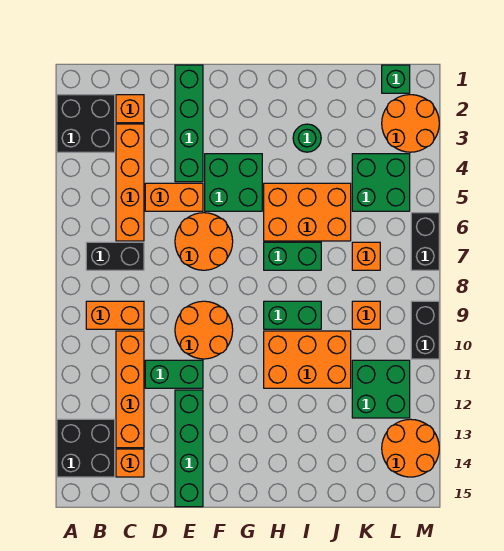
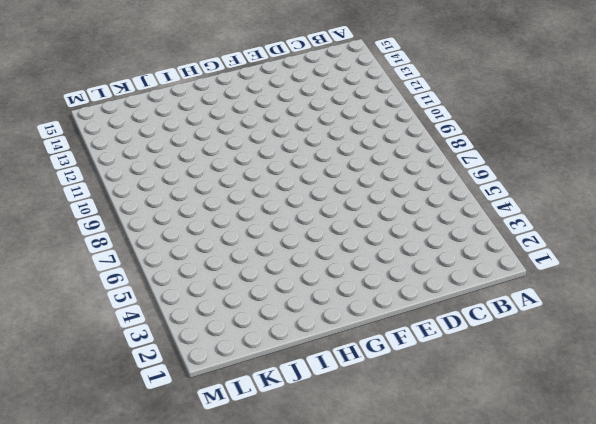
none -> black 2x2 brick [57,95,115,152]
none -> black 2x2 brick [57,419,115,477]
none -> black 1x2 brick [86,242,144,270]

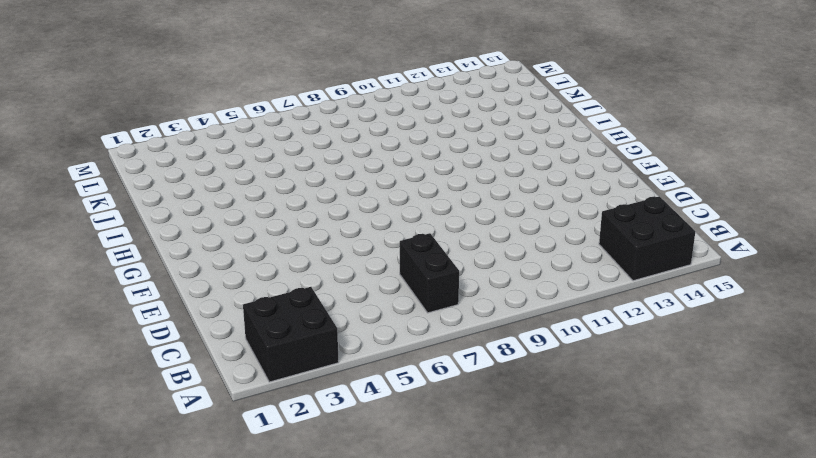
none -> orange 1x2 brick [86,301,144,329]
none -> orange 1x1 brick [116,95,144,123]
none -> orange 1x4 brick [116,124,144,241]

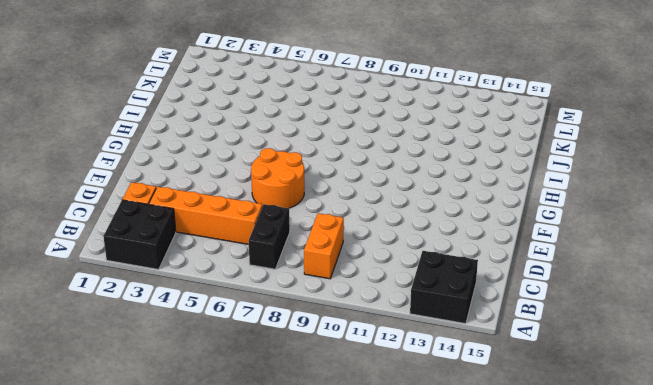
none -> orange 1x4 brick [116,331,144,448]
none -> orange 1x1 brick [116,449,144,477]
none -> orange 1x2 brick [145,183,203,211]

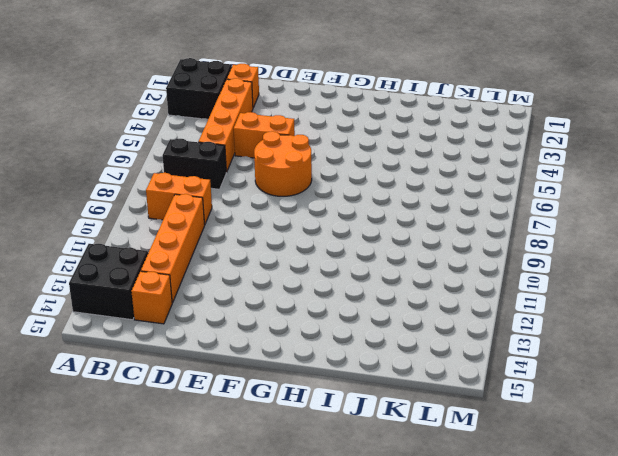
none -> green 1x2 brick [145,360,203,388]
none -> green 1x4 brick [175,65,203,182]
none -> orange 2x2 round brick [175,301,233,359]

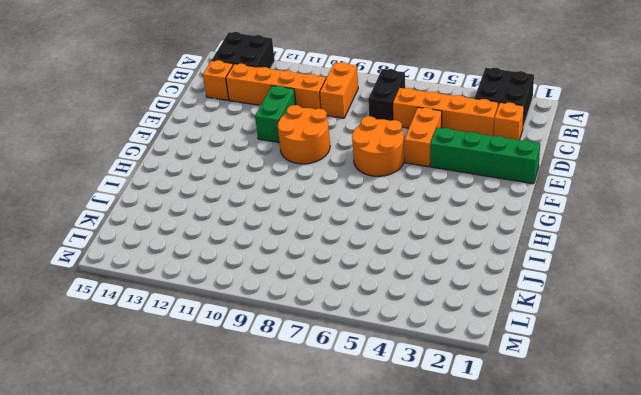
none -> green 1x4 brick [175,390,203,507]
none -> green 2x2 brick [205,154,262,211]
none -> orange 2x3 brick [264,183,351,241]

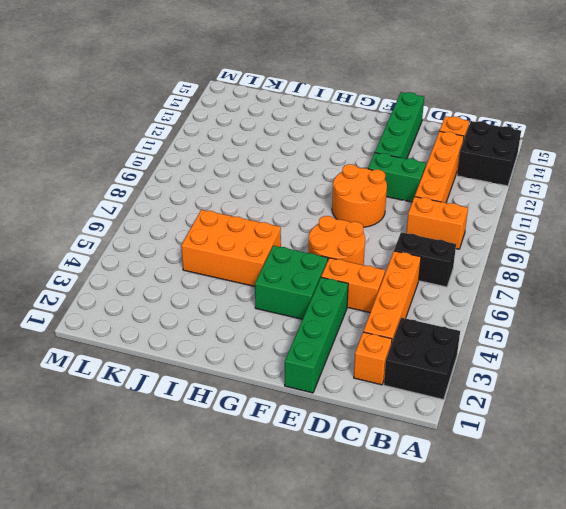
none -> green 1x2 brick [264,242,321,270]
none -> green 1x2 brick [264,301,321,329]
none -> orange 2x3 brick [264,331,351,388]

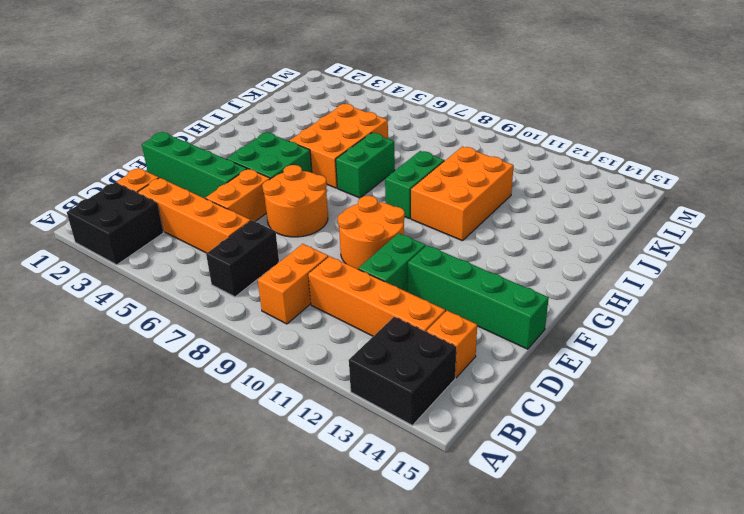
none -> green 1x1 round brick [293,124,321,152]
none -> green 2x2 brick [352,154,410,211]
none -> orange 1x1 brick [352,242,380,270]

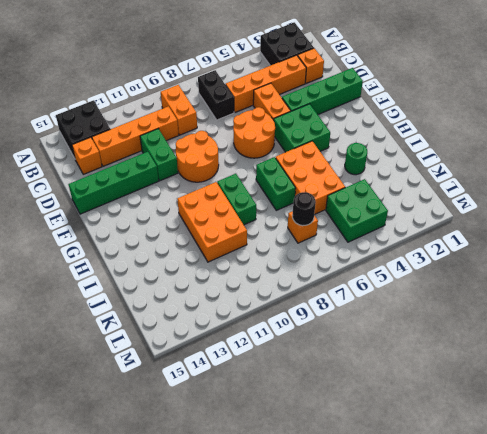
black 1x1 round brick [292,192,316,226] -> none
none -> orange 1x1 brick [352,301,380,329]
none -> green 2x2 brick [352,360,410,418]
none -> green 1x1 brick [382,65,410,93]

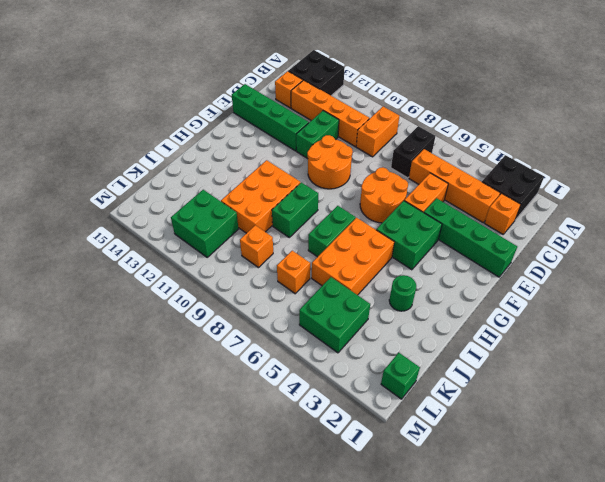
none -> orange 2x2 round brick [382,95,439,152]
none -> orange 2x2 round brick [382,419,439,477]
none -> black 1x2 brick [411,213,439,270]

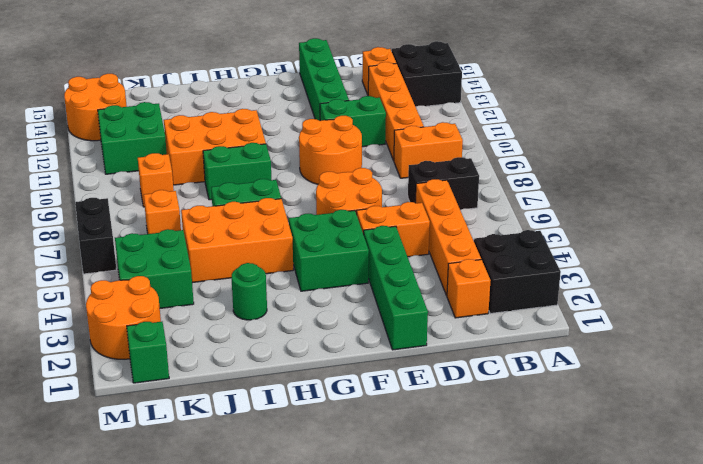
none -> black 1x2 brick [411,301,439,359]

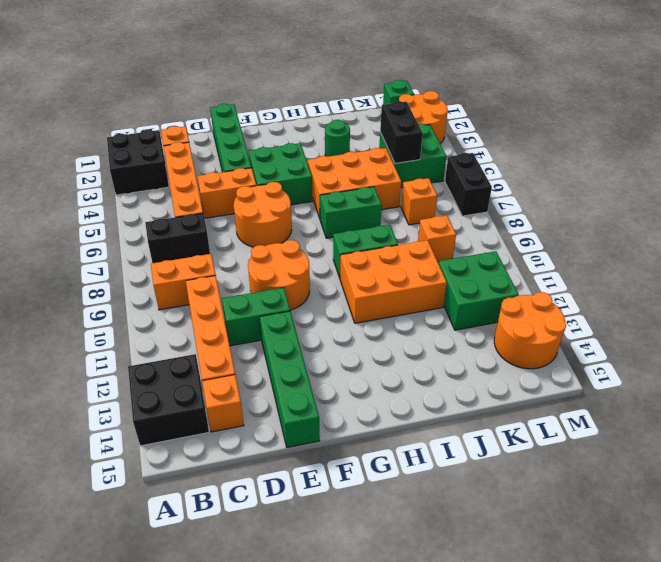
black 1x2 brick [380,101,423,163] -> black 1x2 brick moved to [411,301,439,359]

